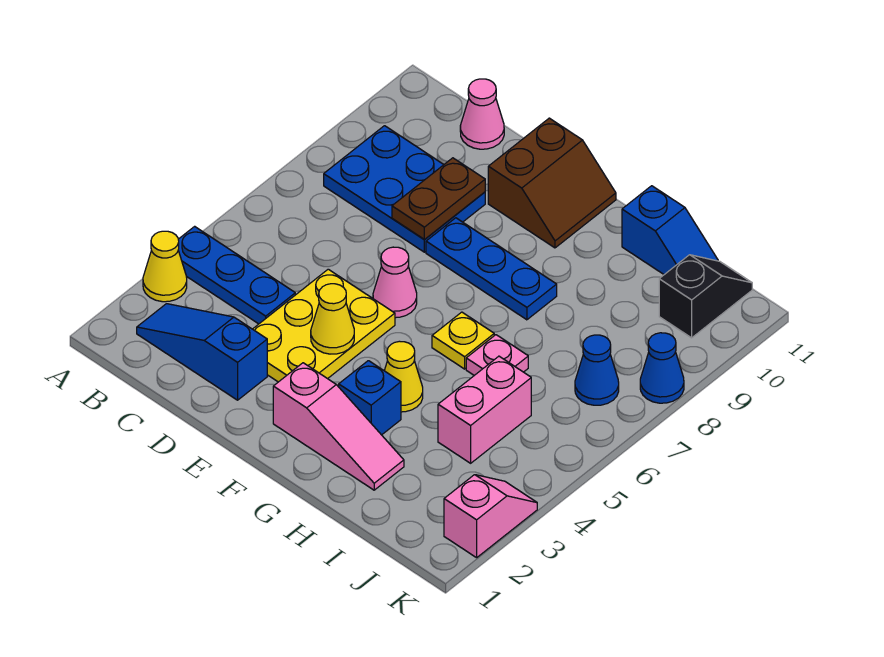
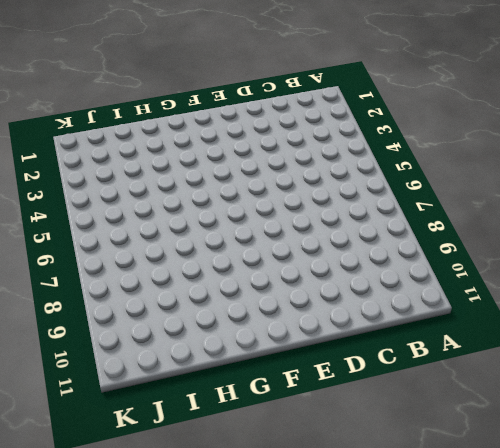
none -> yellow 1x1 cone [143,231,187,302]
none -> blue 1x3 plate [178,226,295,324]
none -> blue 1x3 slope [137,304,267,400]

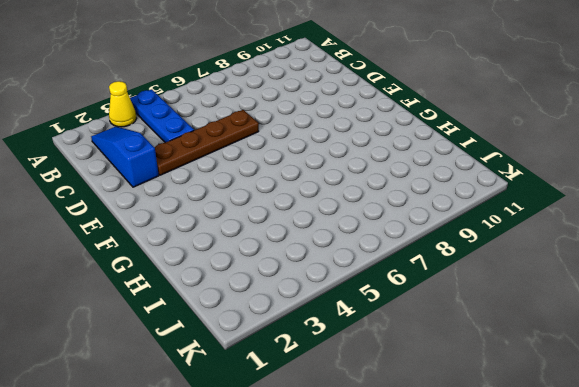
brown 1x4 plate [154,110,259,175] -> yellow 2x3 plate [253,269,395,382]
none -> blue 2x3 plate [324,126,485,252]
none -> pink 1x1 cone [460,79,504,149]
none -> pink 1x1 cone [373,247,417,318]

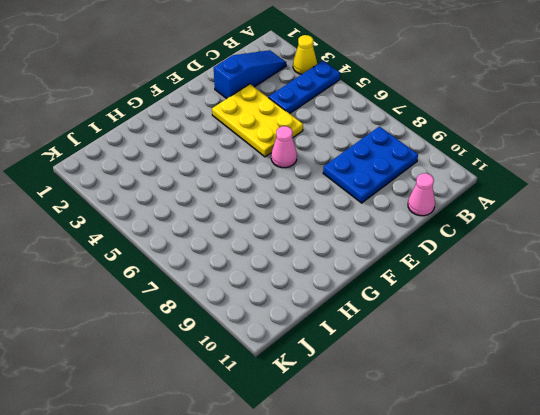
none -> blue 1x3 plate [426,218,557,320]
none -> brown 2x2 slope [488,118,616,248]
none -> pink 1x3 slope [273,363,404,490]

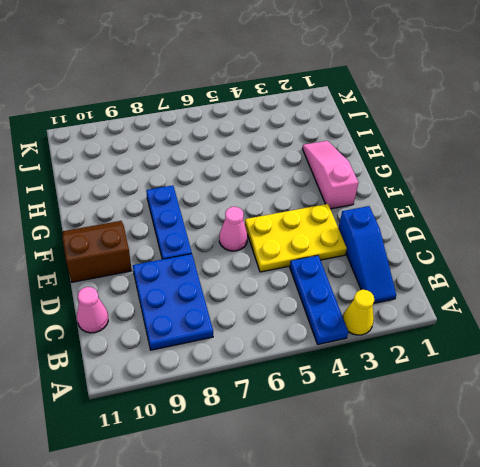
none -> blue 1x1 brick [339,361,401,435]
none -> yellow 1x1 cone [384,341,423,412]
none -> yellow 1x1 plate [432,312,494,369]

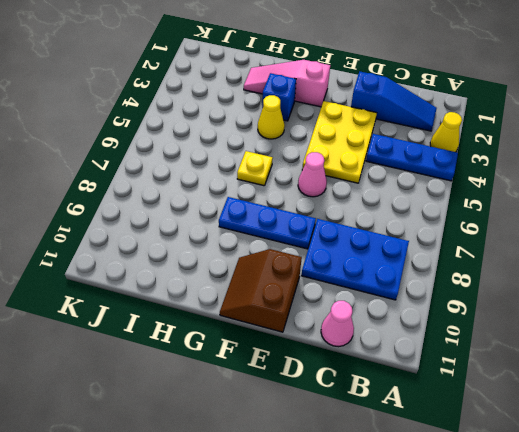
none -> pink 1x1 plate [466,335,528,375]
none -> blue 1x2 slope [622,186,718,275]
none -> pink 1x2 brick [438,356,531,463]

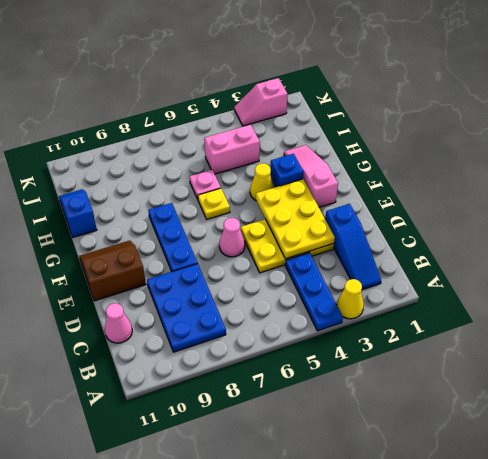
yellow 2x3 plate [256,179,335,259] -> yellow 1x1 cone [311,284,354,354]
none -> blue 1x1 cone [575,335,619,405]
none -> black 1x2 slope [659,255,752,338]
none -> blue 1x1 cone [640,333,684,403]

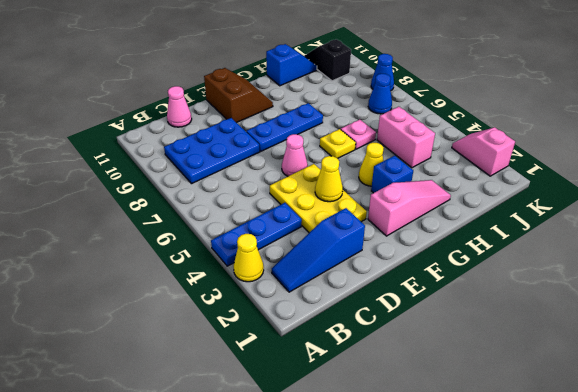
none -> brown 1x2 plate [392,158,485,239]

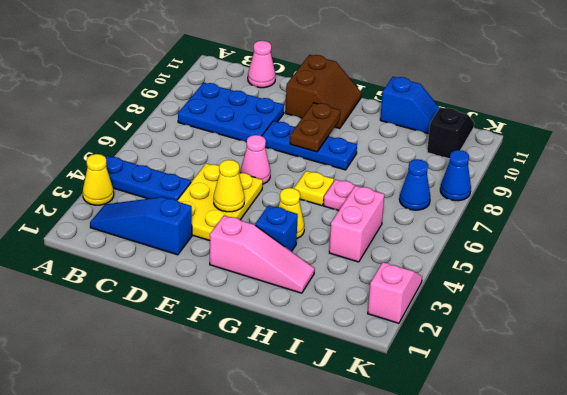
brown 1x2 plate [290,103,340,152] -> brown 1x2 plate moved to [392,158,485,239]

